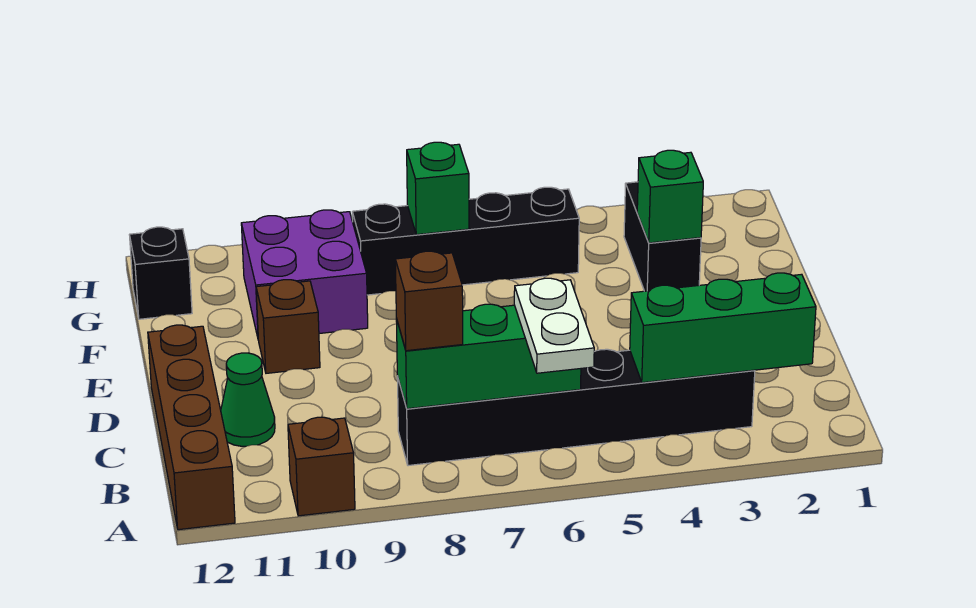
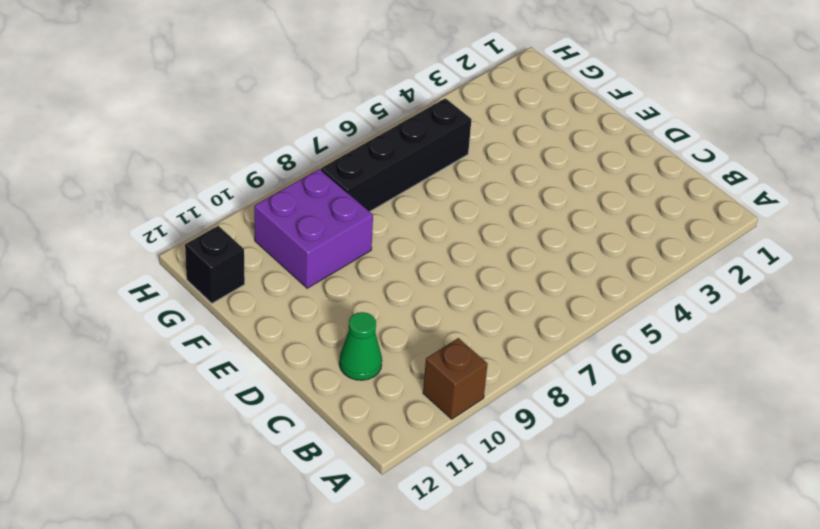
none -> brown 1x4 brick [148,325,235,530]
none -> black 1x6 brick [397,349,755,466]
none -> brown 1x1 brick [256,280,320,373]

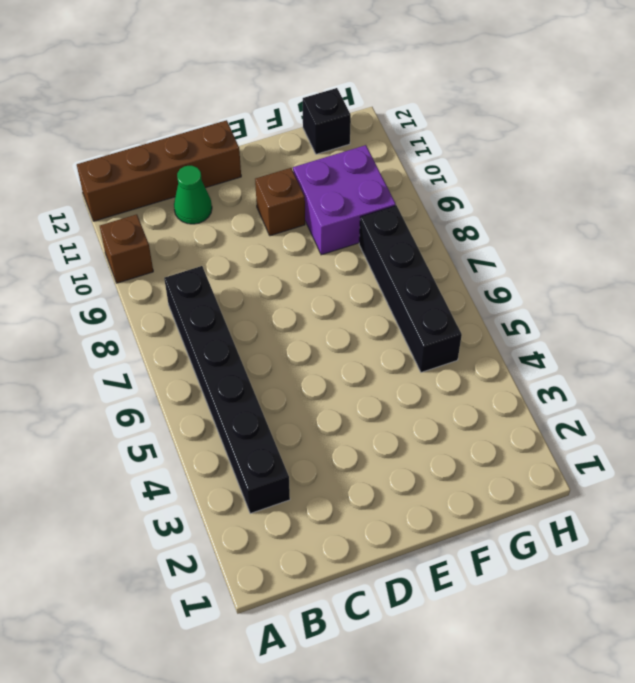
none -> black 1x2 brick [624,182,701,291]
none -> green 1x3 brick [630,273,816,383]
none -> green 1x3 brick [396,304,581,409]

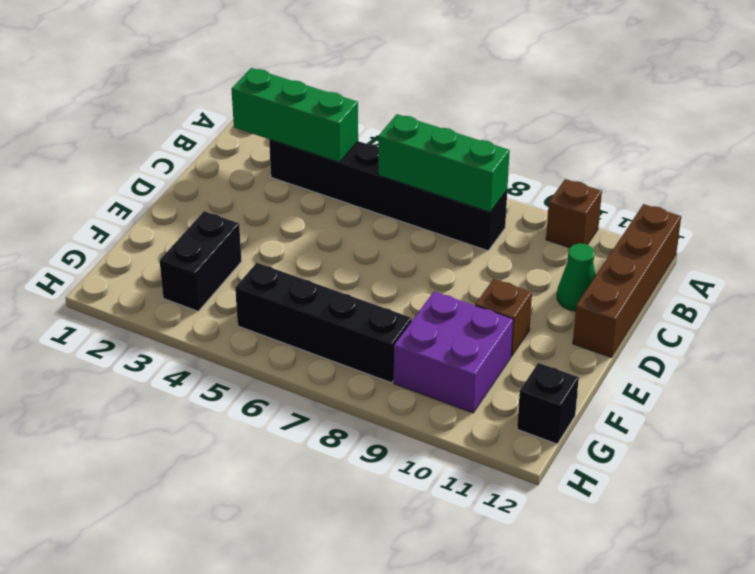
none -> green 1x1 brick [637,150,703,243]
none -> green 1x1 brick [407,142,469,235]
none -> white 1x2 plate [514,278,594,373]

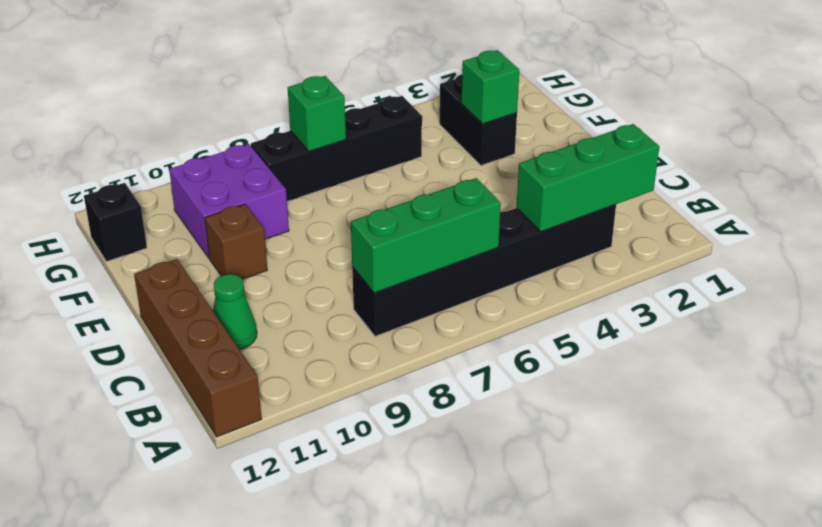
none -> brown 1x1 brick [288,417,355,516]
none -> white 1x2 plate [514,278,594,373]
none -> brown 1x1 brick [395,251,463,351]

